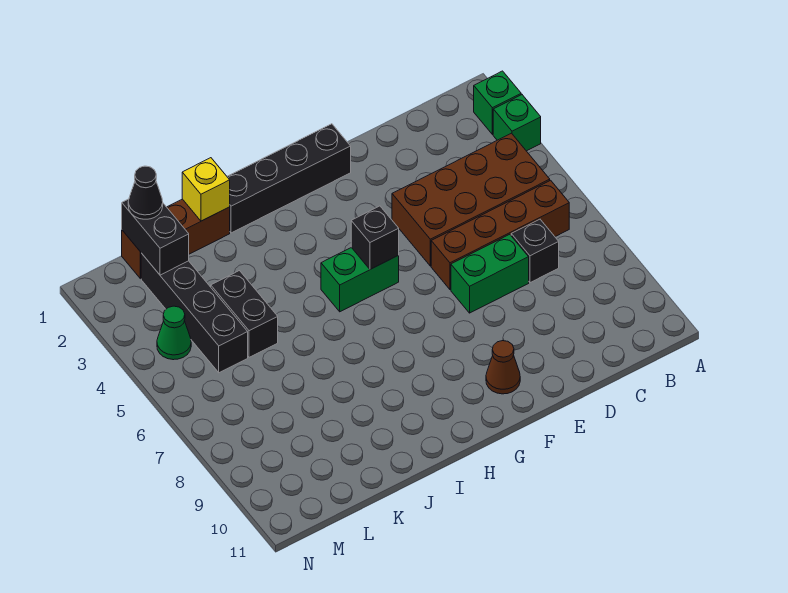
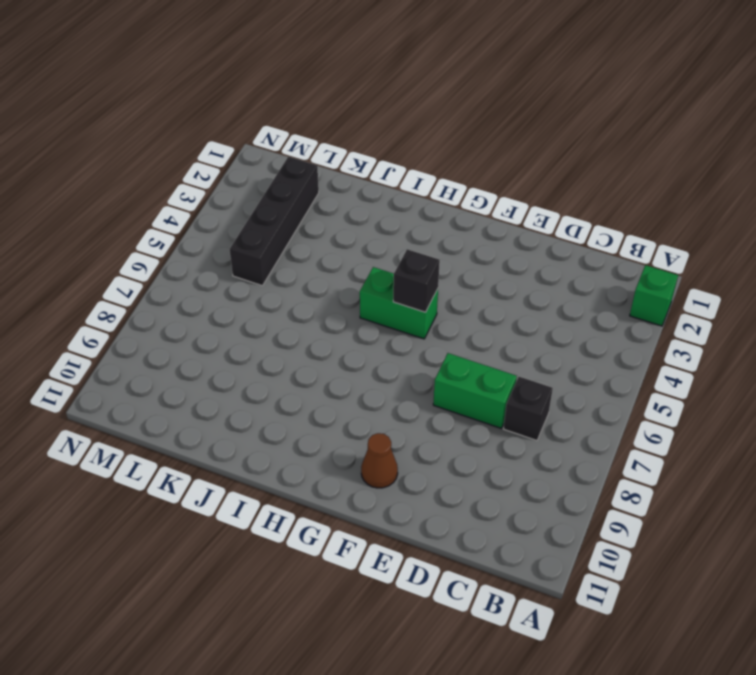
none -> green 1x1 brick [493,95,541,151]
none -> brown 2x4 brick [392,133,550,266]
none -> brown 1x4 brick [431,180,569,289]

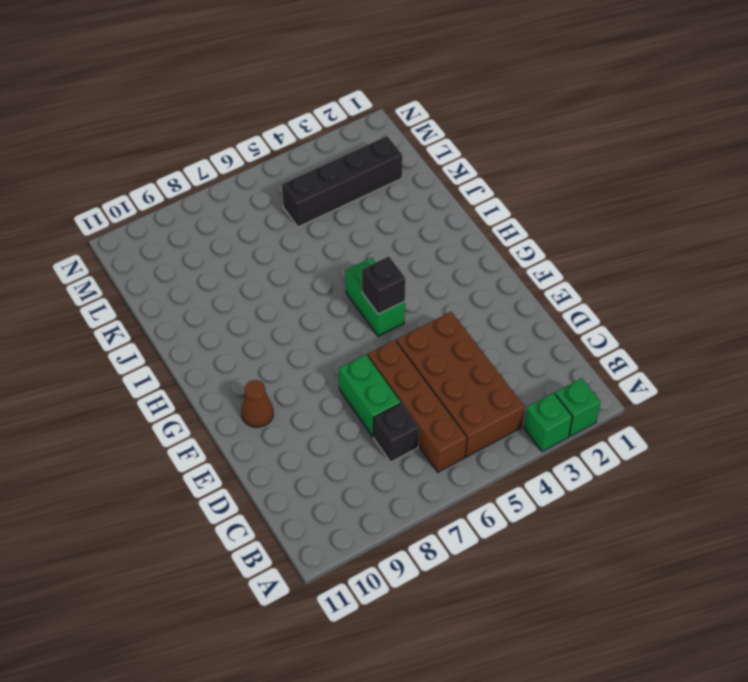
none -> black 1x4 brick [227,124,351,233]
none -> brown 1x3 brick [122,199,230,279]
none -> black 1x2 brick [211,271,278,357]

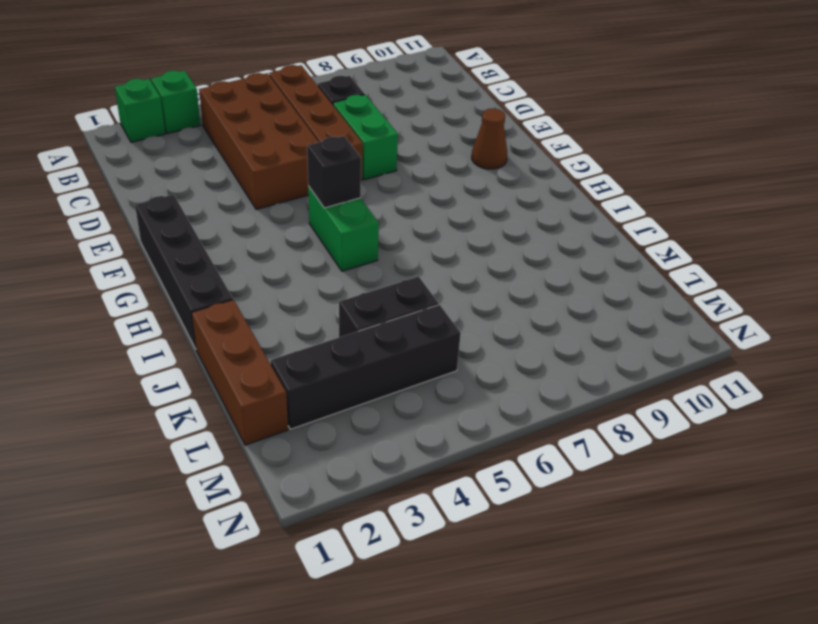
none -> green 1x1 cone [157,306,191,360]
none -> yellow 1x1 brick [182,158,230,221]
none -> black 1x2 brick [122,199,189,275]

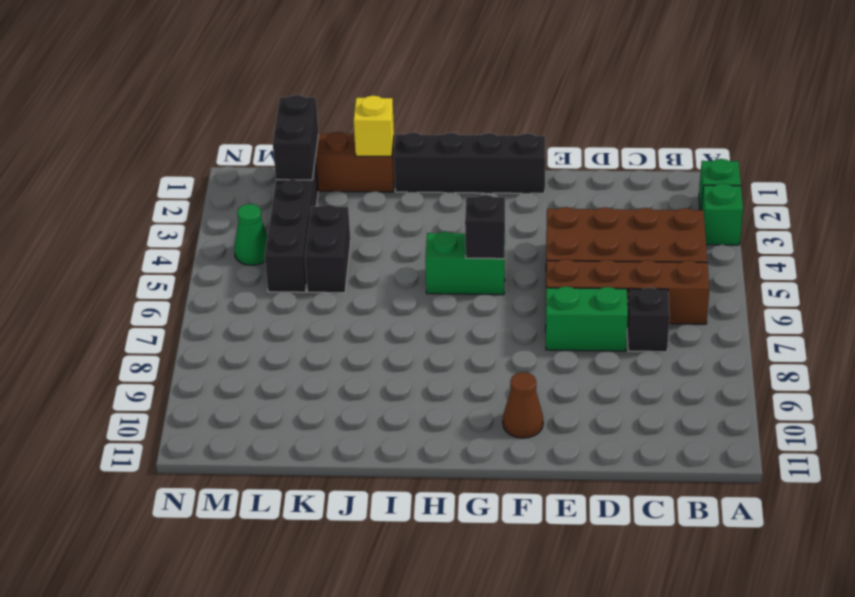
none -> black 1x1 cone [128,166,163,219]

